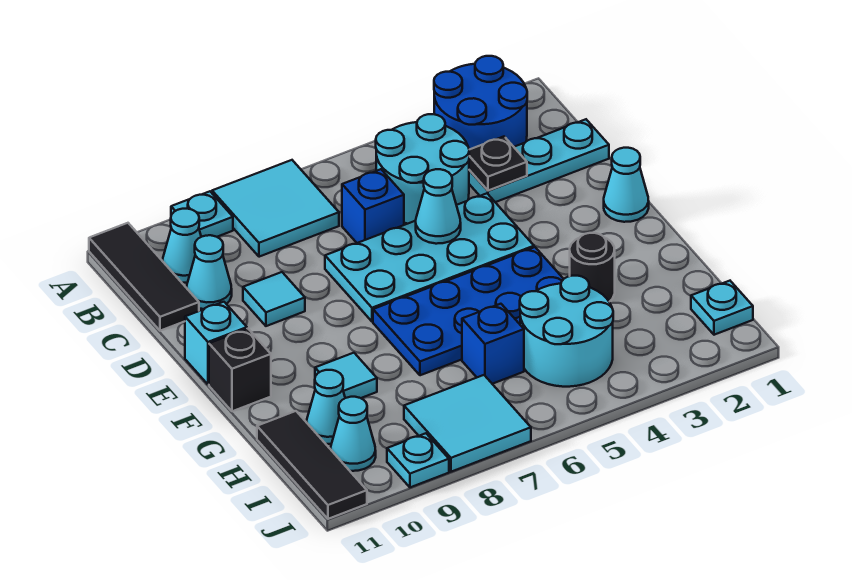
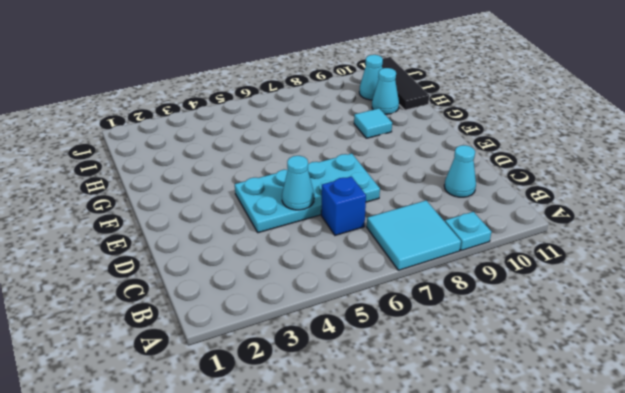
none -> blue 2x2 round brick [434,56,527,150]
none -> black 1x3 tile [89,223,199,331]
none -> cyan 2x2 round brick [376,114,469,224]

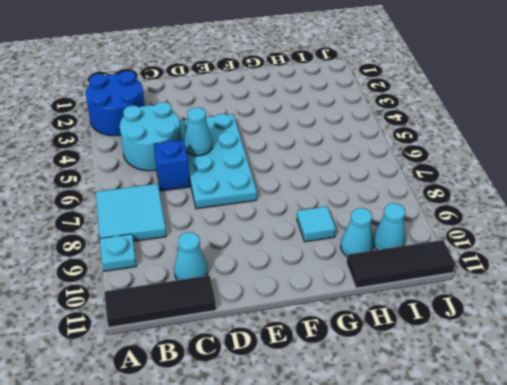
none -> cyan 1x1 cone [163,209,201,283]
none -> cyan 1x3 plate [469,119,609,202]
none -> cyan 1x1 tile [243,272,305,326]

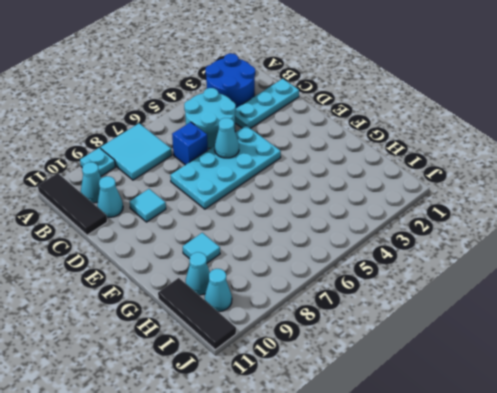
none -> cyan 1x1 cone [604,148,649,222]
none -> cyan 1x1 brick [185,302,247,384]
none -> blue 2x4 plate [373,247,563,375]

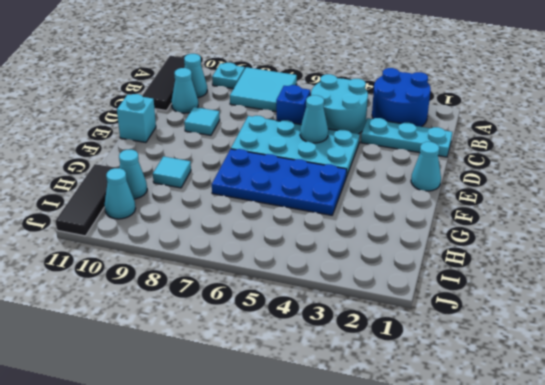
none -> black 1x1 brick [209,329,271,411]
none -> black 1x1 round brick [570,233,615,302]
none -> cyan 2x2 round brick [520,276,613,387]

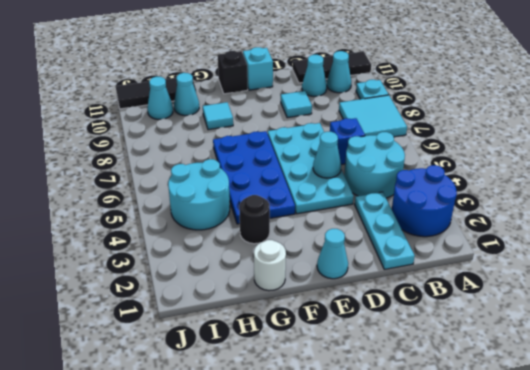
white 1x1 round brick [254,240,286,291] -> none
none -> blue 1x1 brick [462,304,524,384]
none -> cyan 1x1 plate [691,281,753,335]
none -> cyan 2x2 tile [404,375,531,472]

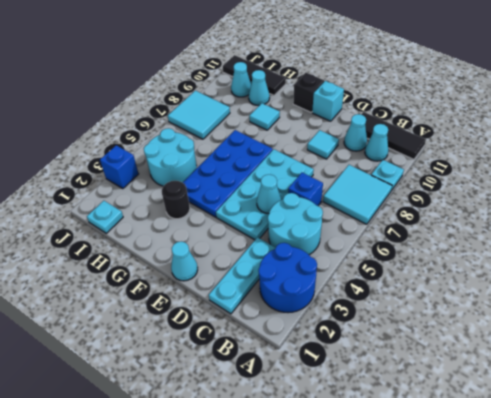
blue 1x1 brick [100,145,139,189] -> blue 1x1 brick moved to [462,304,524,384]
none -> cyan 1x1 plate [387,433,449,487]
none -> black 1x1 plate [469,137,527,191]

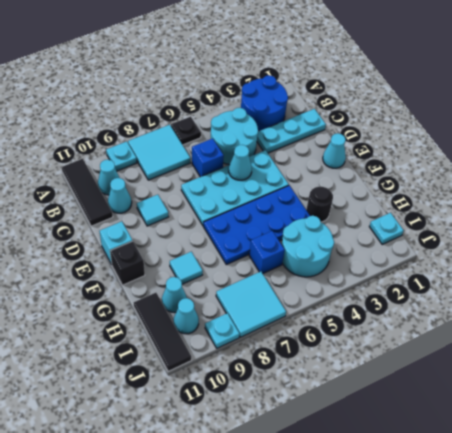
black 1x1 plate [171,116,201,145] -> black 1x1 plate moved to [469,137,527,191]

